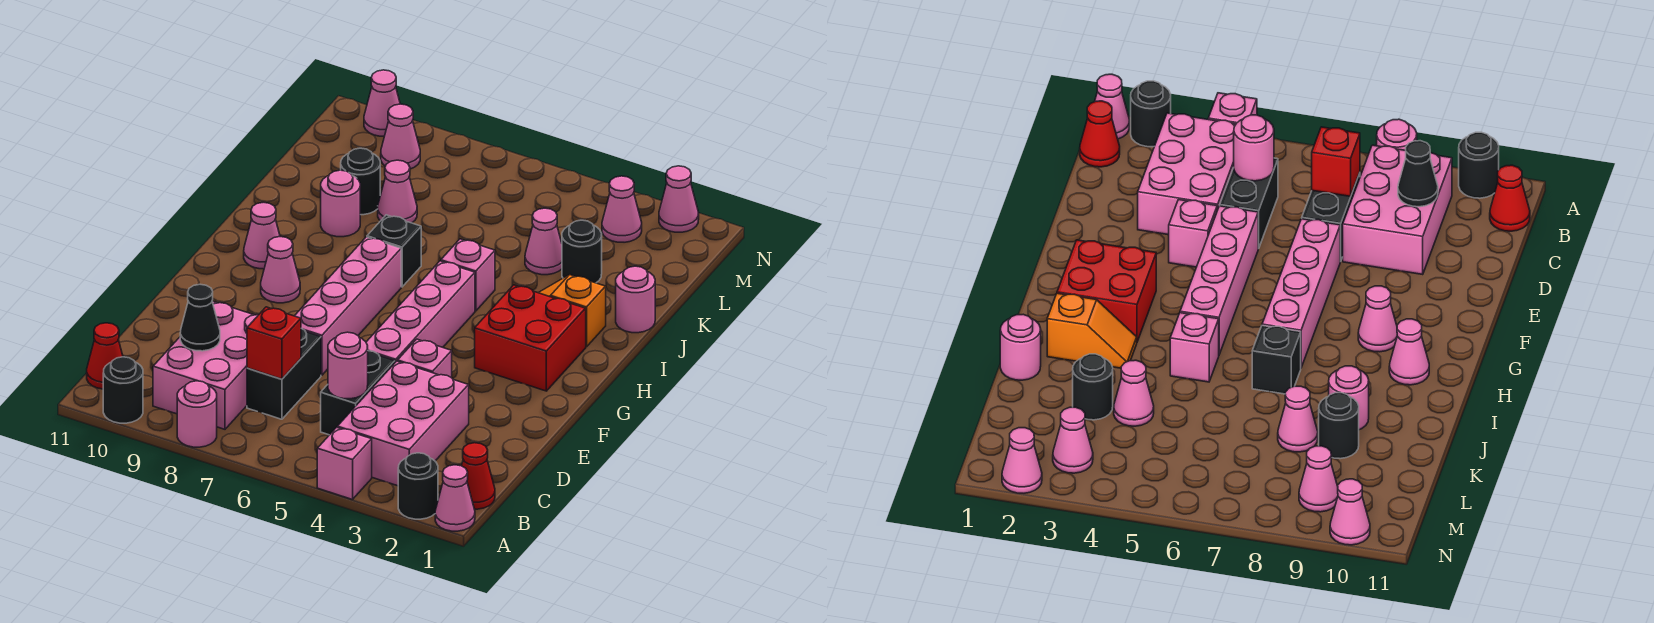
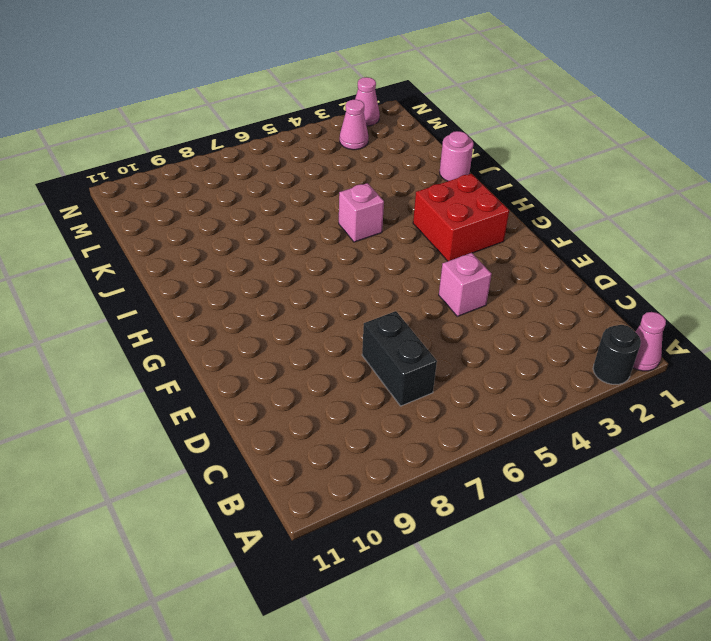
none -> pink 1x1 brick [317,427,372,500]
none -> pink 1x1 round brick [177,381,217,447]
none -> black 1x1 round brick [103,357,143,423]
none -> red 1x1 cone [462,443,495,509]

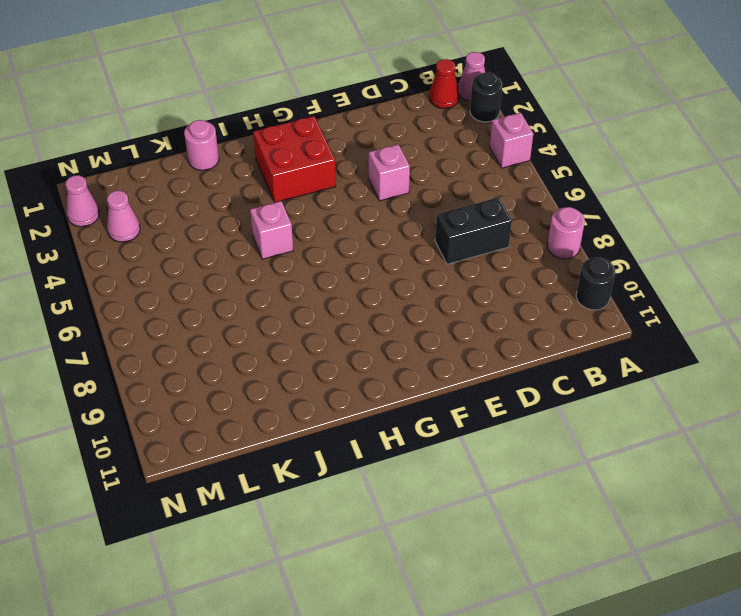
none -> pink 2x3 brick [337,361,469,486]
none -> pink 2x3 brick [153,301,258,429]
none -> red 1x1 cone [87,323,123,389]
none -> black 1x2 brick [321,351,395,435]

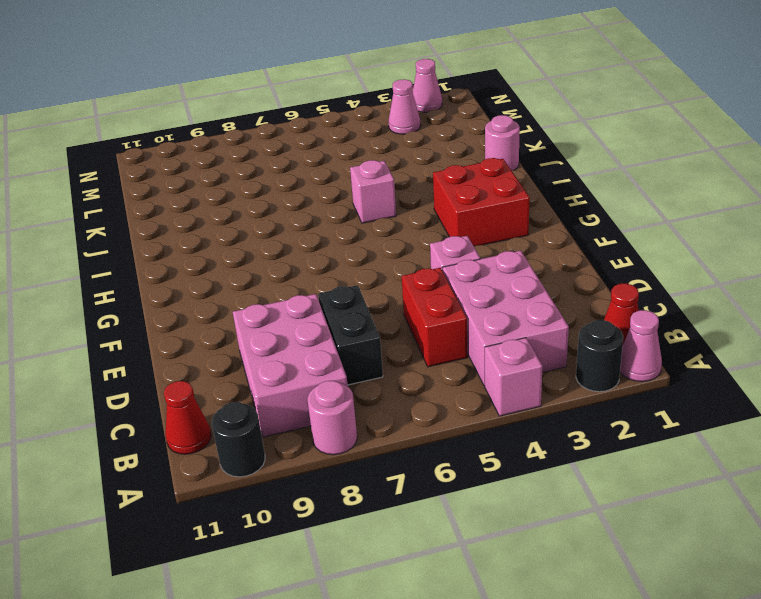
red 1x2 brick [402,268,468,367] -> black 1x2 brick [321,351,395,435]
none -> pink 1x4 brick [366,261,475,362]
none -> pink 1x4 brick [295,237,401,375]
none -> pink 1x1 cone [261,237,300,303]
none -> pink 1x1 cone [244,202,280,269]

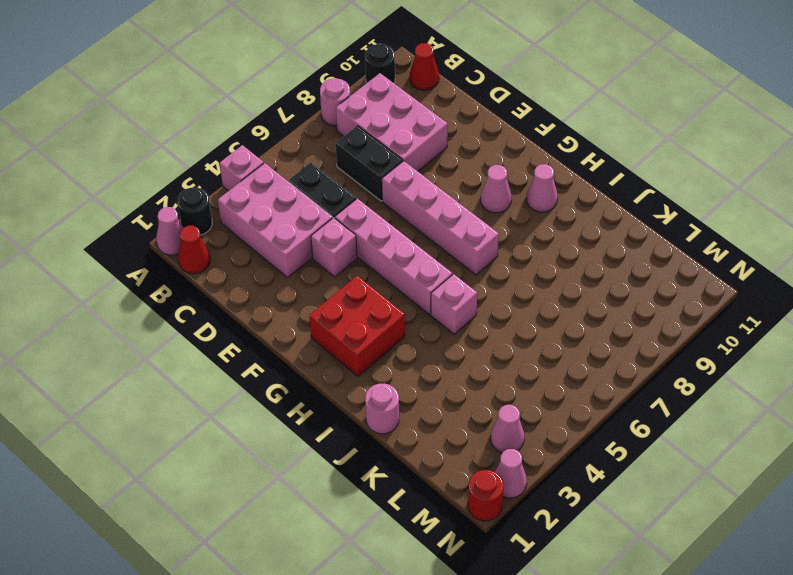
red 1x1 round brick [468,470,504,521] -> none
none -> orange 1x2 slope [539,275,606,347]
none -> black 1x1 brick [367,215,421,287]
none -> pink 1x1 round brick [321,170,360,237]
none -> black 1x1 round brick [562,220,602,283]

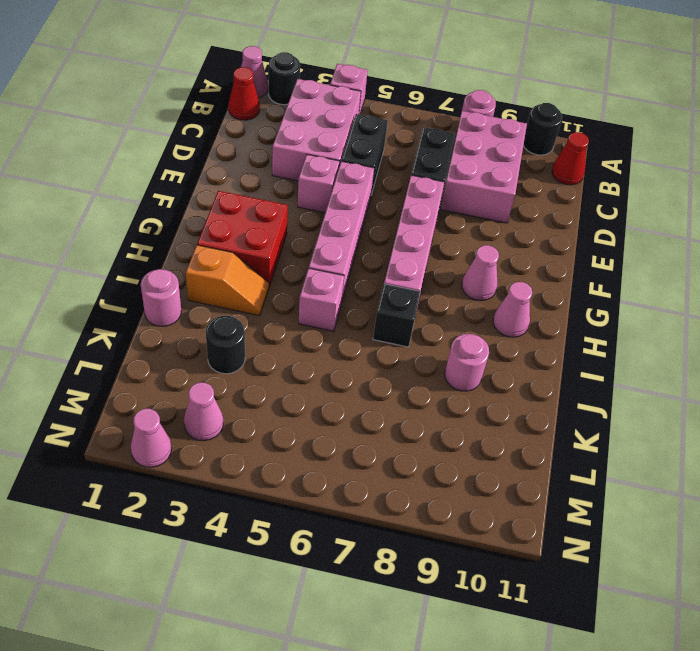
none -> pink 1x1 cone [525,208,562,275]
none -> pink 1x1 cone [378,160,417,223]
none -> black 1x1 round brick [341,148,380,215]
none -> pink 1x1 cone [381,104,420,169]

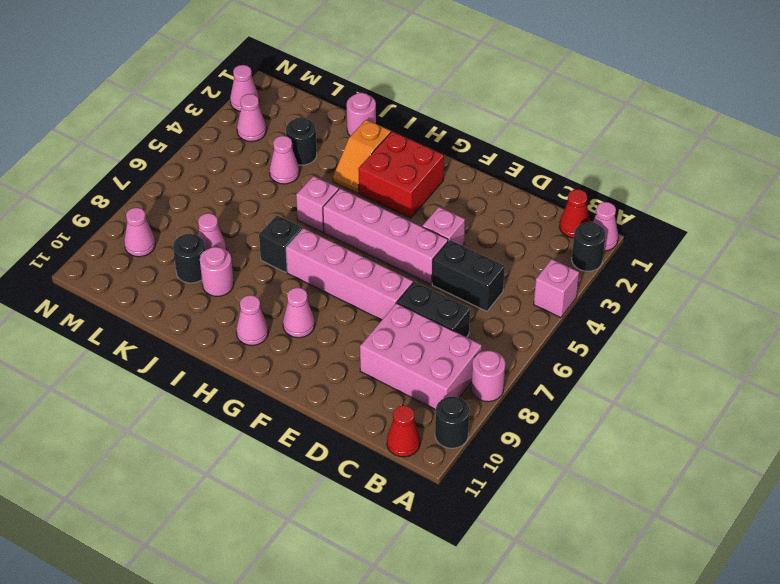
none -> pink 2x3 brick [337,361,469,486]
none -> pink 1x1 cone [364,70,400,136]
none -> pink 1x1 round brick [328,332,368,399]
none -> red 1x1 brick [247,307,301,379]

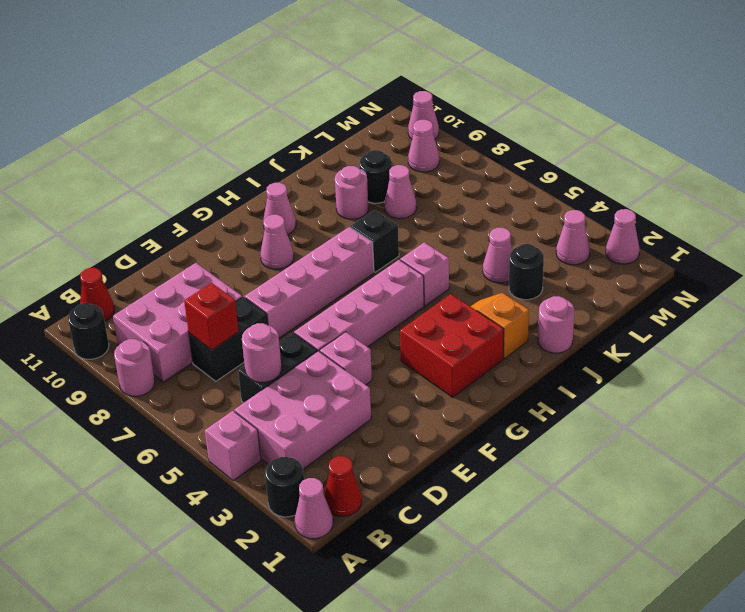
none -> black 1x1 cone [180,284,220,351]

